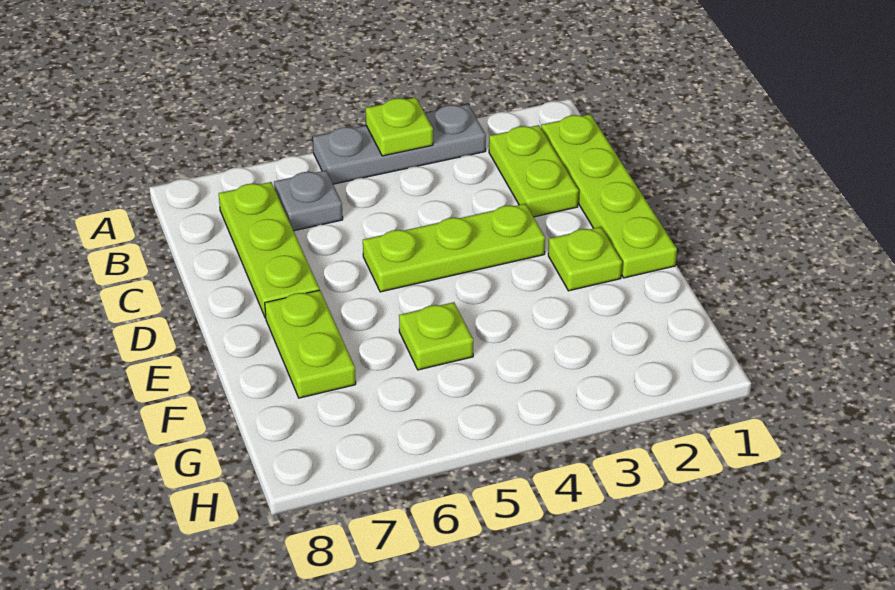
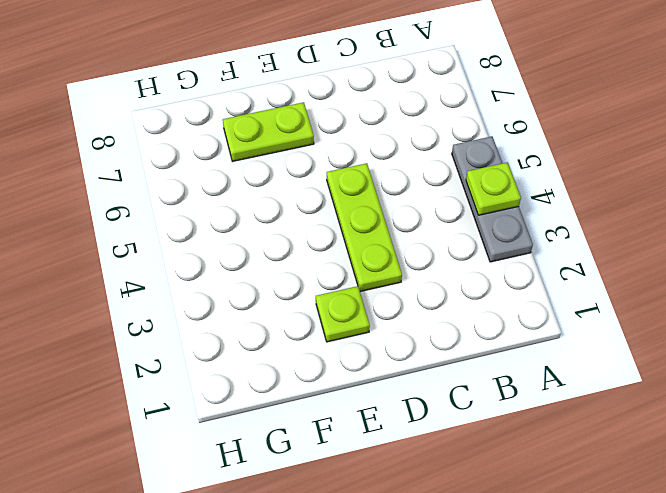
none -> lime 1x4 plate [541,114,677,278]
none -> lime 1x2 plate [489,125,579,217]

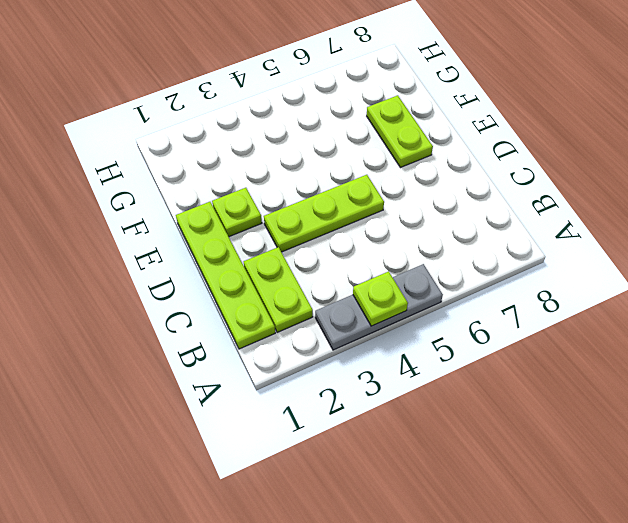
none -> grey 1x1 plate [274,170,343,231]
none -> lime 1x3 plate [219,182,319,318]

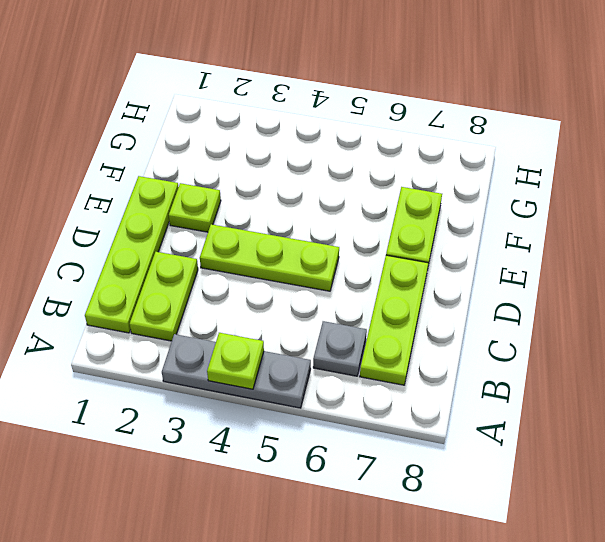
none -> lime 1x1 plate [399,302,473,370]

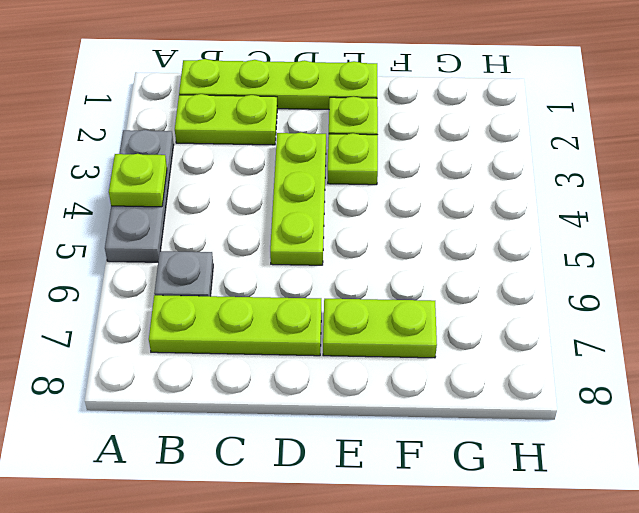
lime 1x1 plate [328,133,378,185] -> lime 1x1 plate moved to [399,302,473,370]

